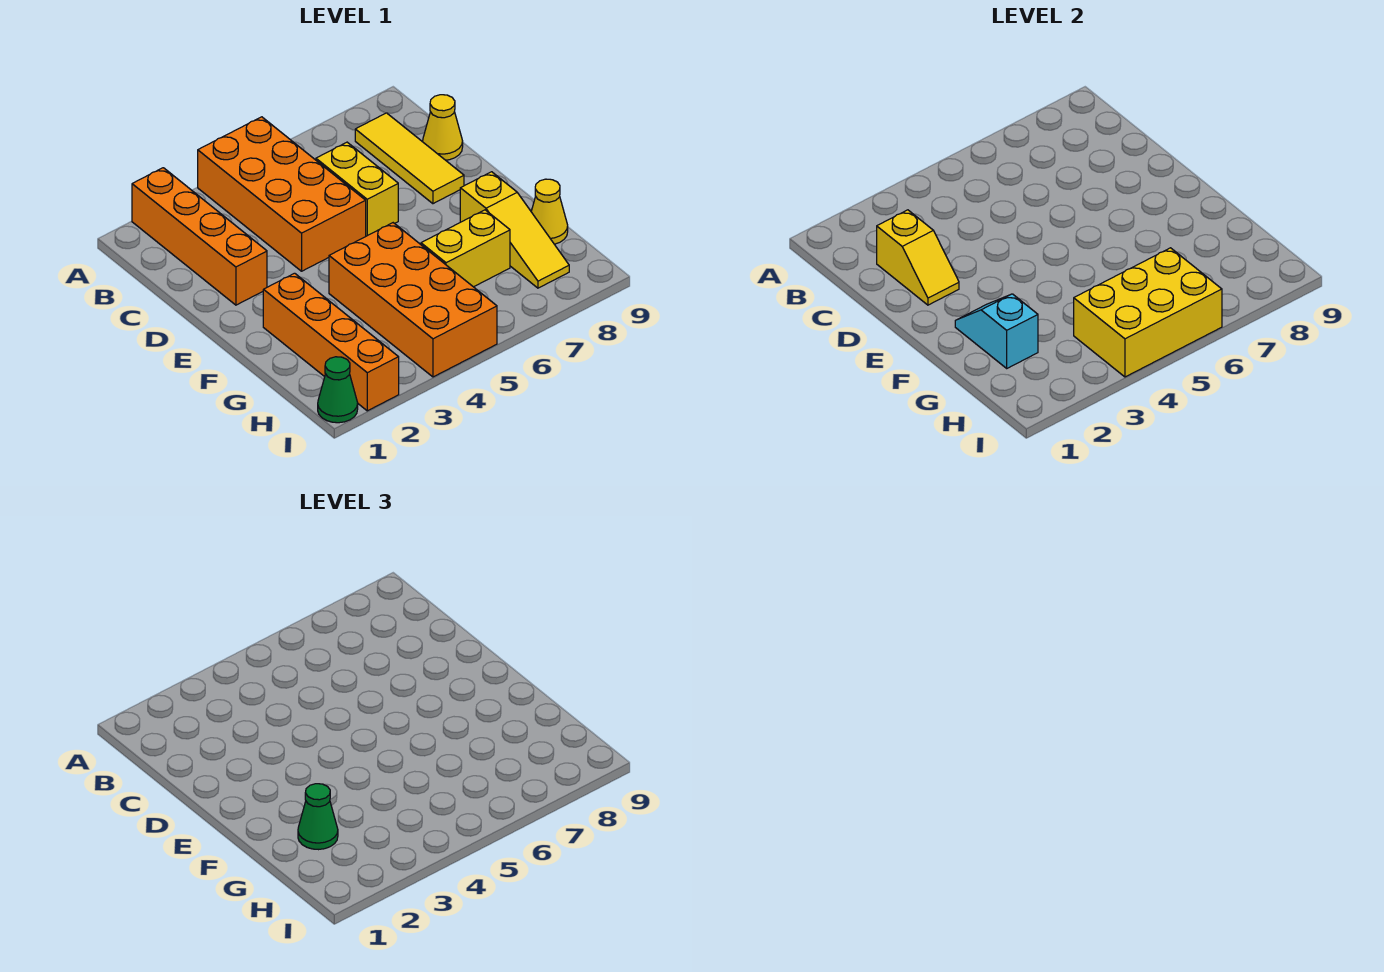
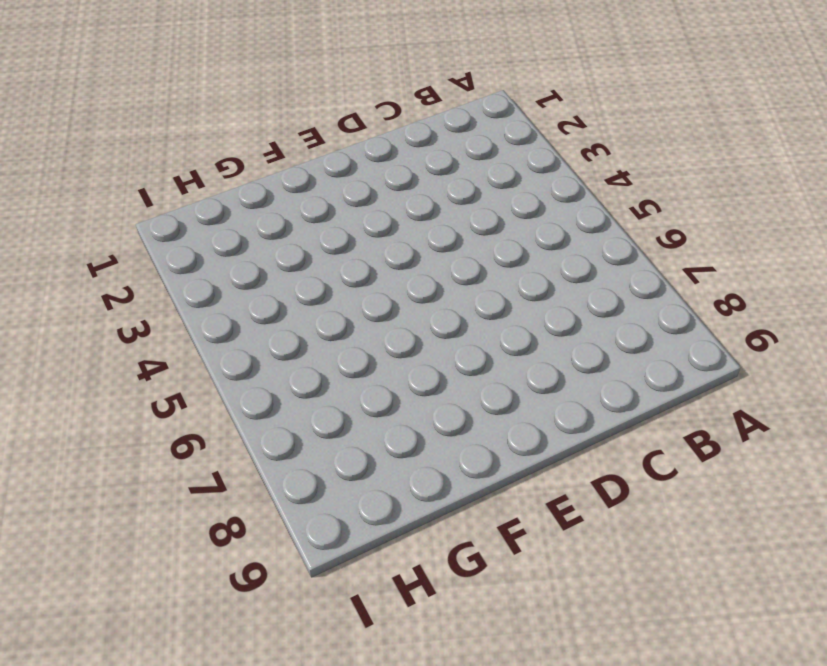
none -> orange 1x4 brick [132,168,267,305]
none -> orange 2x4 brick [198,117,366,271]
none -> yellow 1x3 tile [355,113,464,204]

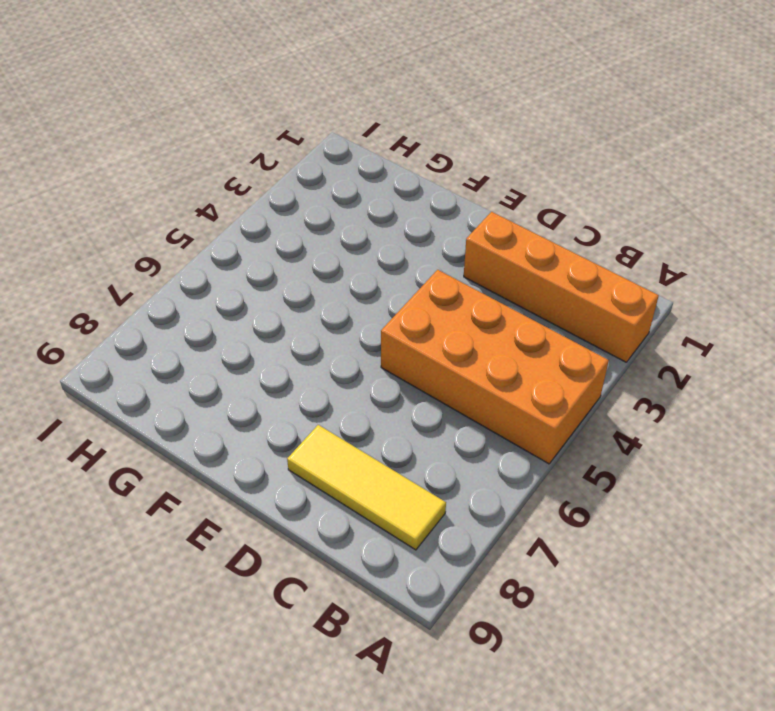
none -> yellow 1x2 brick [316,142,398,236]
none -> yellow 1x1 cone [423,95,463,160]
none -> orange 1x4 brick [263,273,399,411]

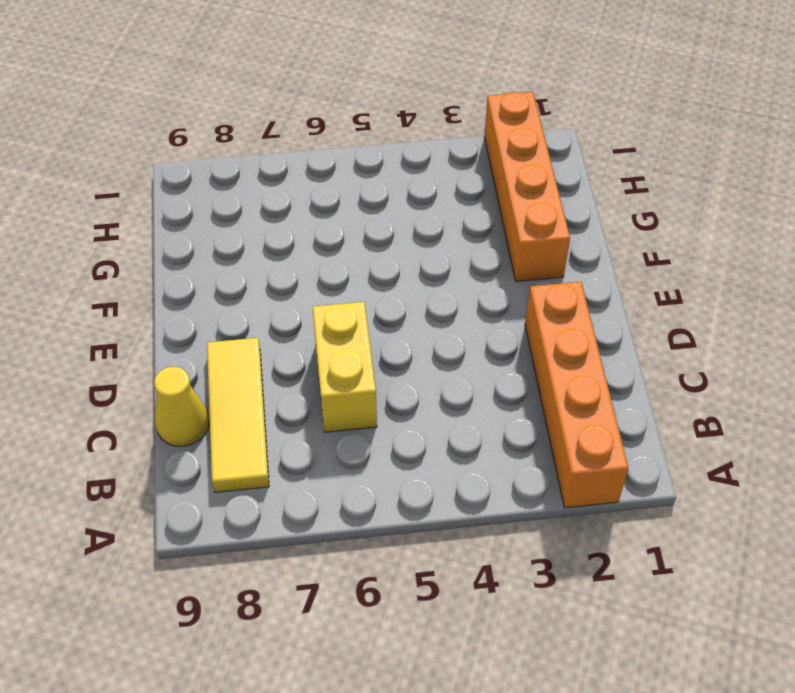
none -> orange 2x4 brick [198,117,366,271]
none -> orange 2x4 brick [329,223,497,377]
none -> yellow 1x3 slope [460,172,569,288]

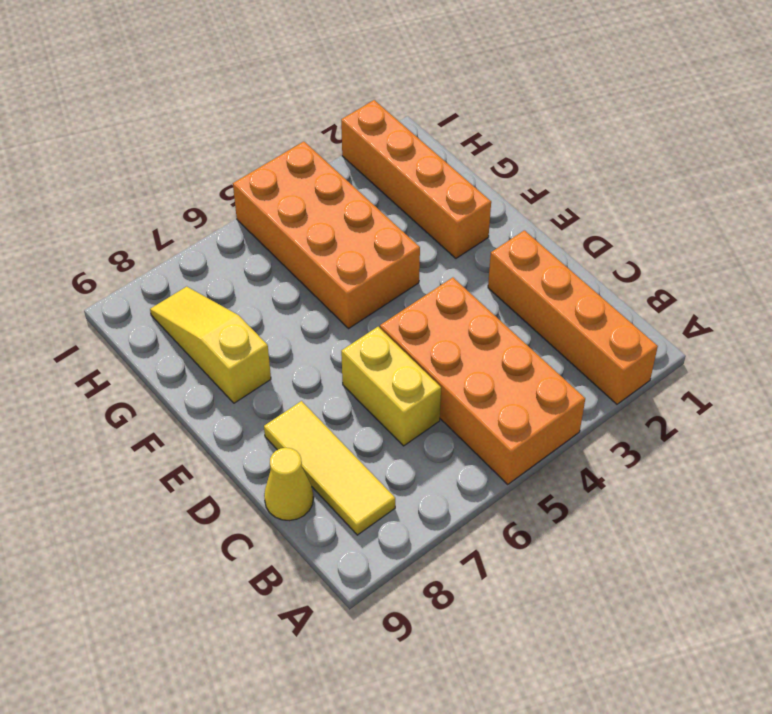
none -> yellow 1x2 brick [421,210,510,287]
none -> yellow 1x1 cone [531,179,568,244]
none -> green 1x1 cone [318,357,358,423]

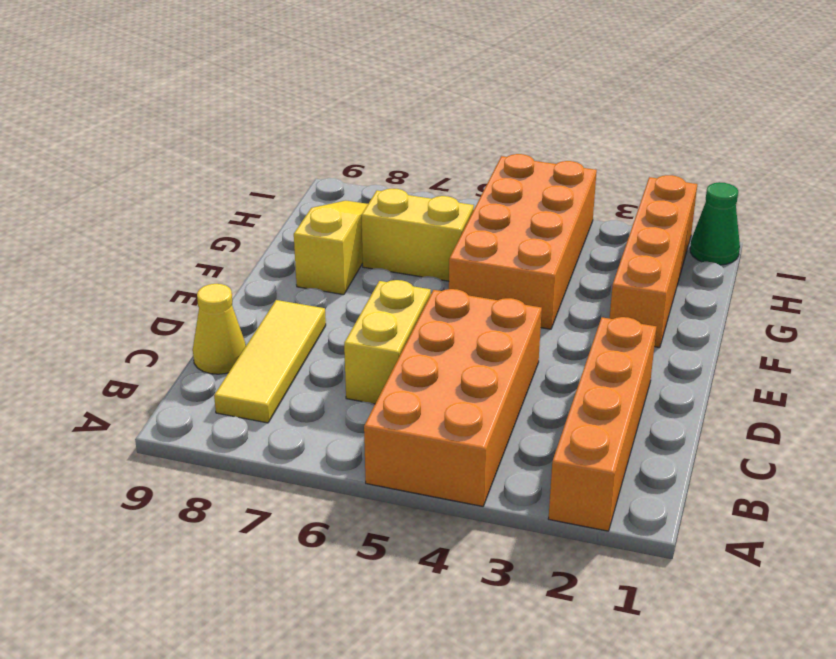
none -> yellow 1x1 cone [531,179,568,244]
none -> yellow 1x2 slope [877,210,959,305]
none -> cyan 1x2 slope [955,294,1038,368]

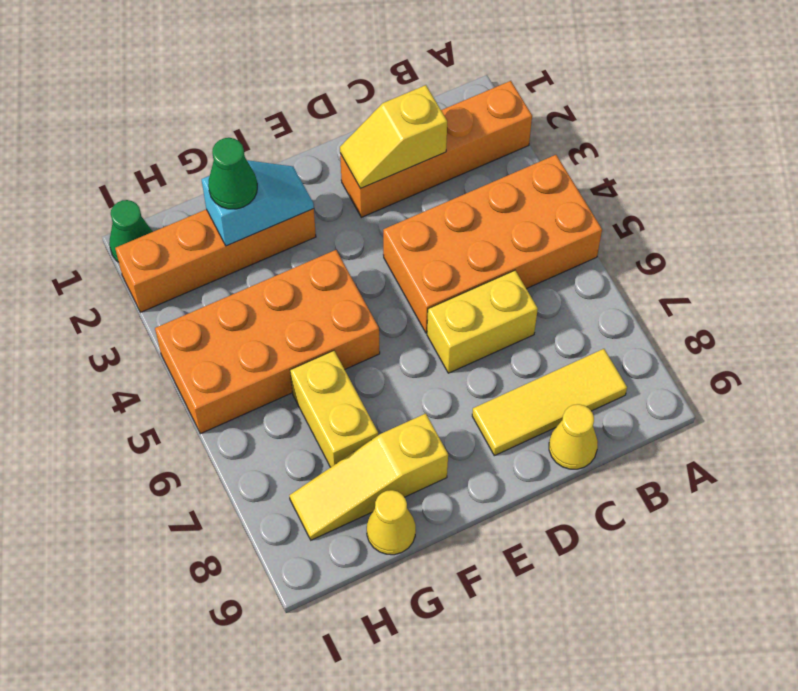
none -> yellow 2x3 brick [1074,248,1222,377]

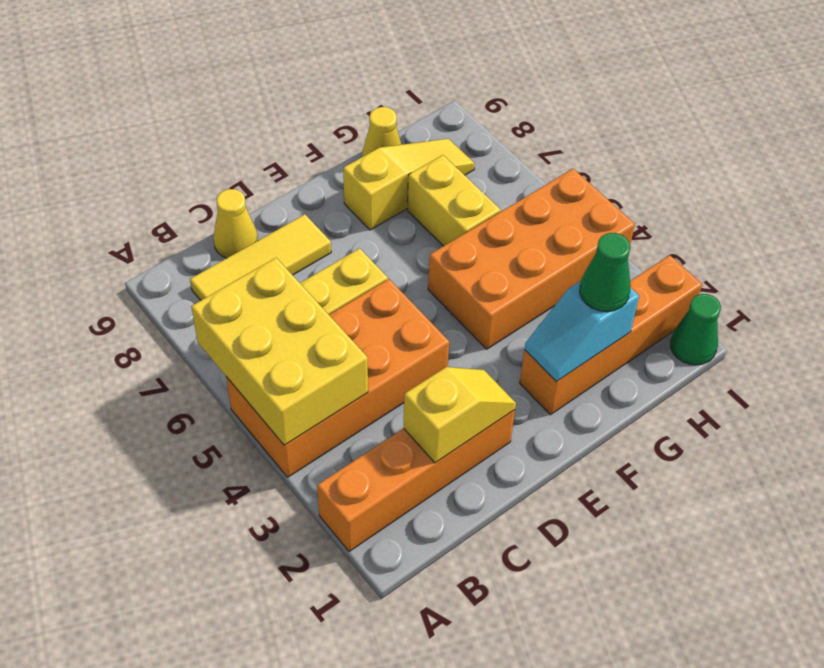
yellow 2x3 brick [191,258,368,445] -> yellow 2x3 brick moved to [1074,248,1222,377]

